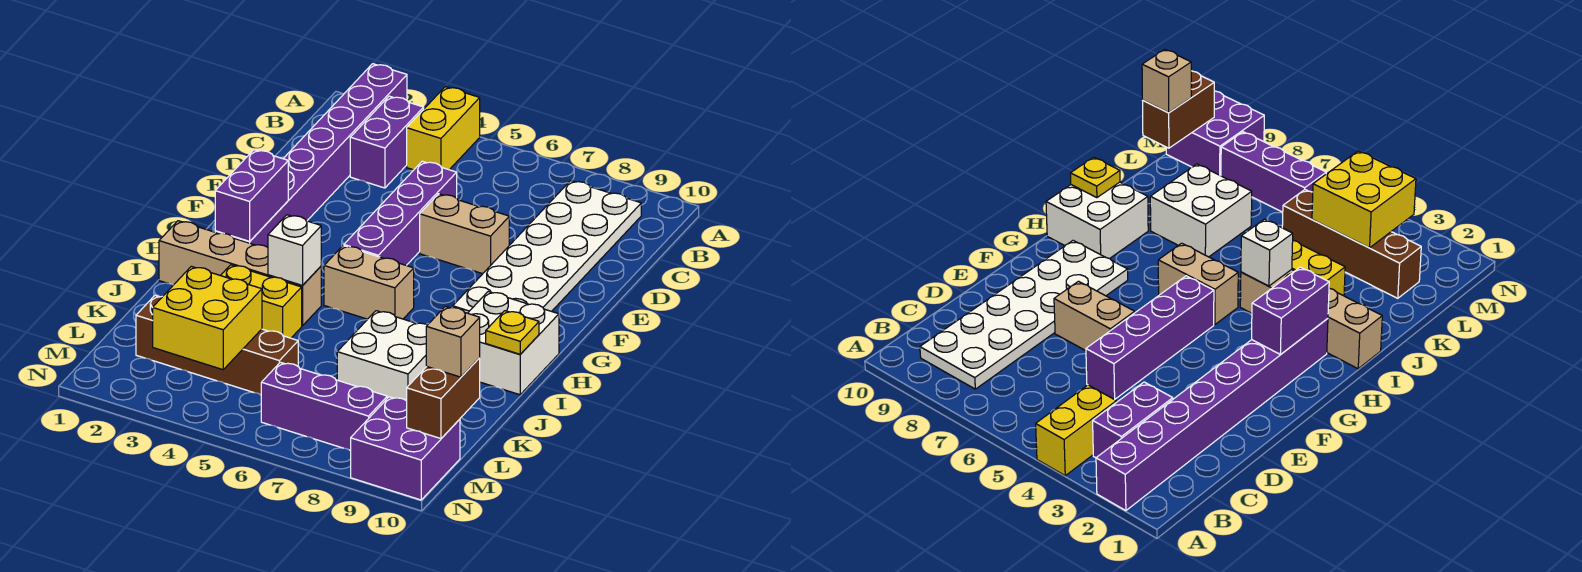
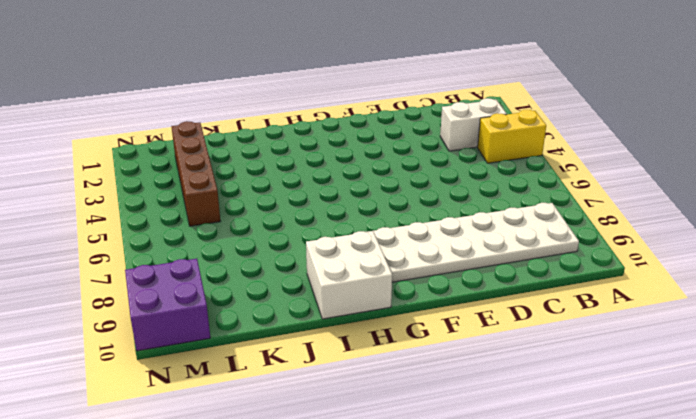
white 1x2 brick [440,98,507,151] -> purple 1x2 brick [350,96,424,188]
none -> purple 1x8 brick [215,64,407,247]
none -> purple 1x4 brick [344,161,457,265]
none -> tan 1x2 brick [420,194,509,274]

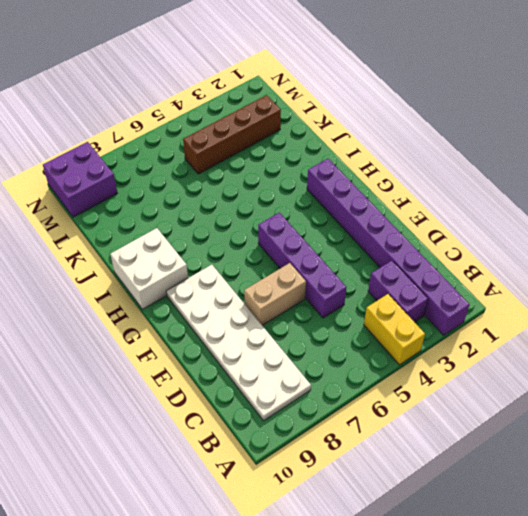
none -> tan 1x2 brick [324,246,414,319]
none -> tan 1x4 brick [159,221,321,326]
none -> yellow 1x2 brick [221,265,302,338]

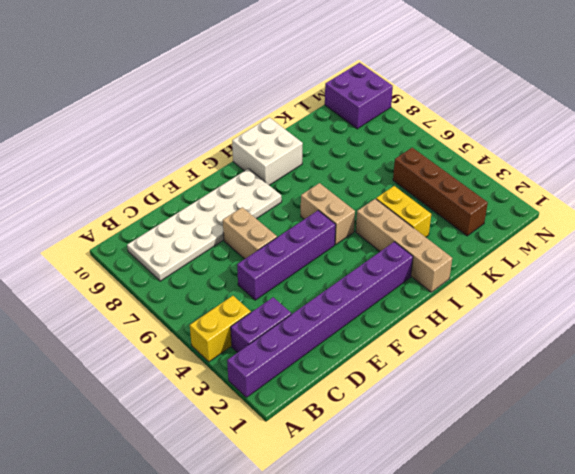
none -> white 2x2 brick [337,311,427,401]
none -> purple 1x3 brick [261,362,387,450]
none -> purple 1x2 brick [215,150,288,241]

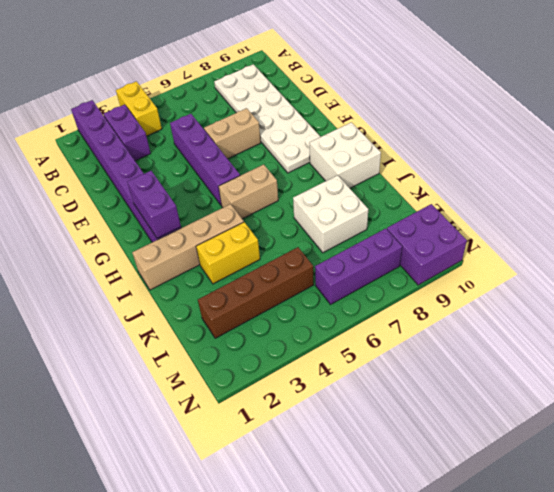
none -> white 1x1 brick [268,215,321,285]
none -> yellow 1x1 plate [486,311,539,354]
none -> yellow 2x2 brick [153,266,262,370]

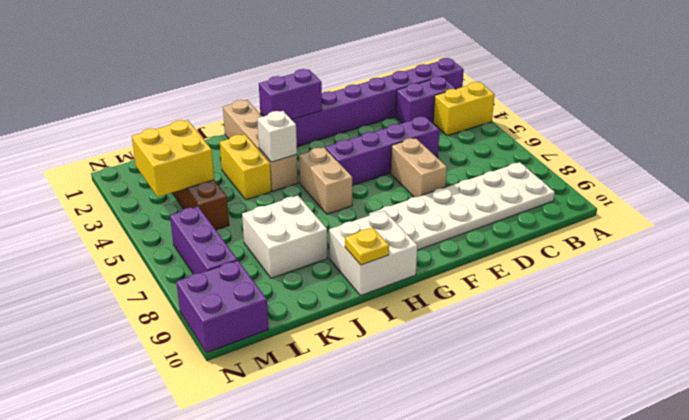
none -> brown 1x2 brick [407,358,480,439]
none -> tan 1x1 brick [426,306,480,377]

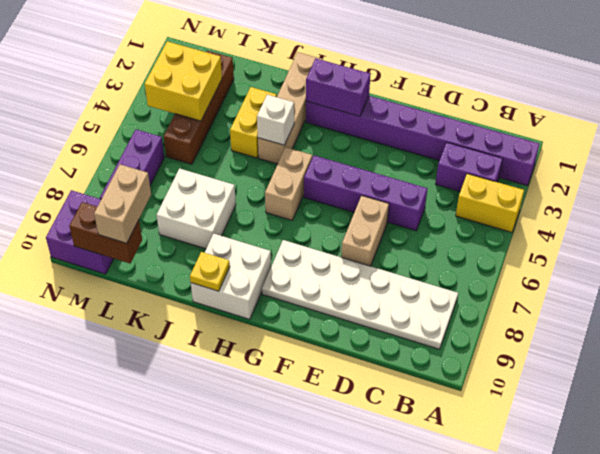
tan 1x2 brick [94,164,151,243] -> tan 1x1 brick [426,306,480,377]

